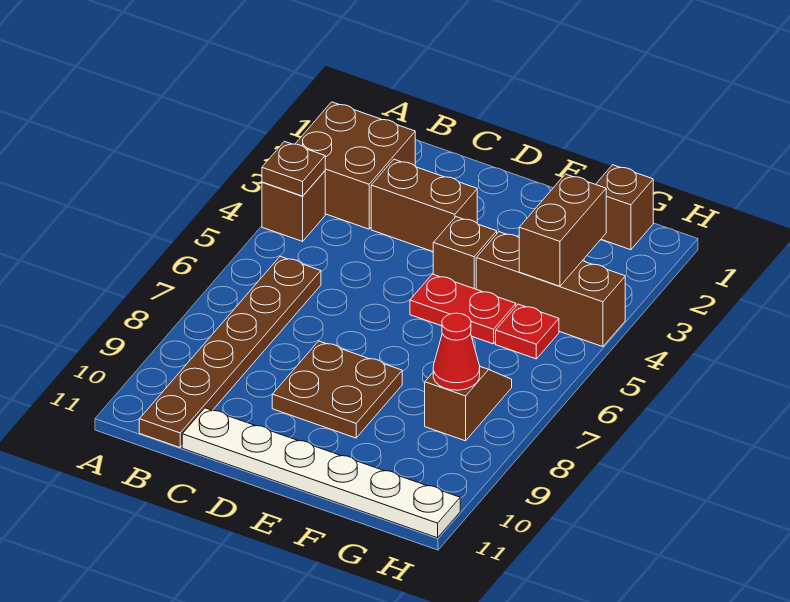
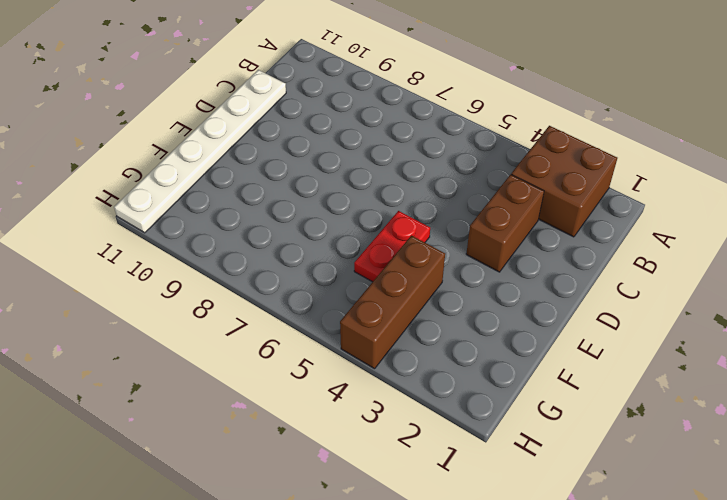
none -> brown 1x1 brick [262,171,325,241]
none -> brown 1x6 plate [139,256,321,447]
none -> brown 2x2 plate [272,341,402,438]

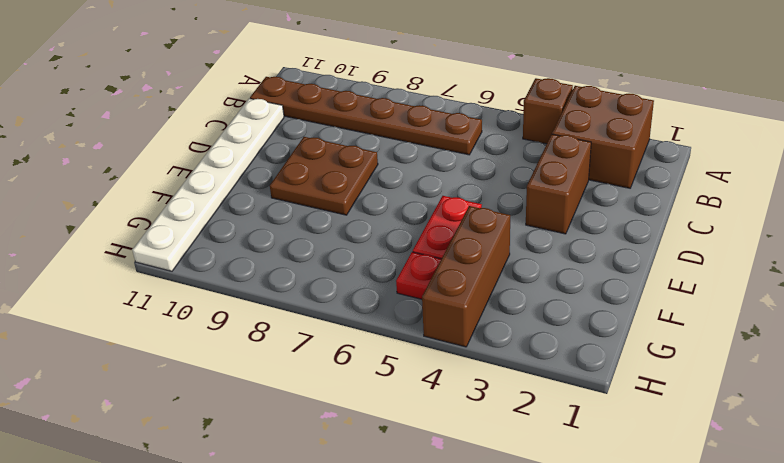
none -> brown 1x1 brick [433,217,497,289]
none -> brown 1x1 brick [596,165,653,250]
none -> brown 1x2 slope [425,367,512,441]

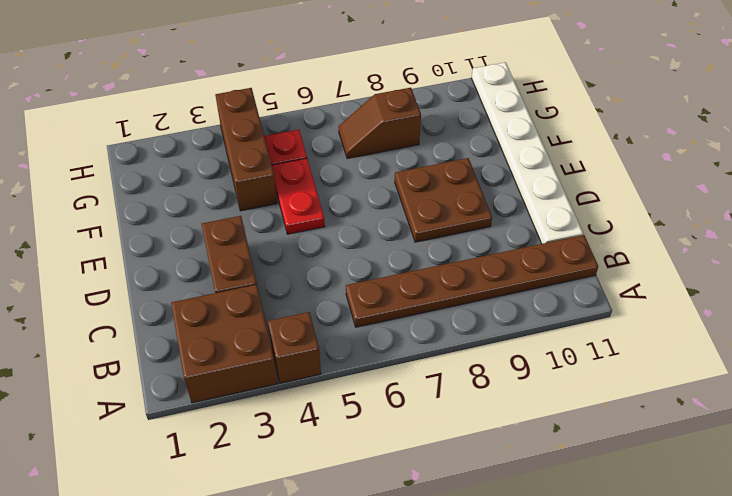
none -> brown 1x1 brick [433,217,497,289]
none -> brown 1x1 brick [596,165,653,250]
none -> brown 1x1 plate [262,141,325,196]

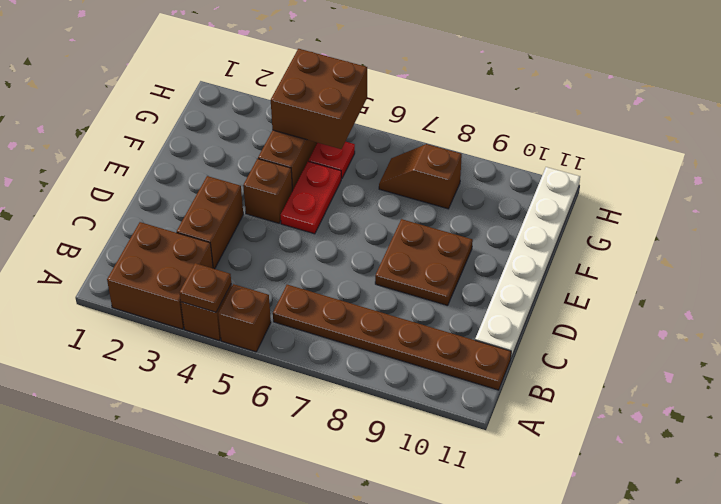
brown 1x1 brick [218,284,271,352] -> brown 1x1 brick moved to [596,165,653,250]
brown 2x2 brick [271,49,367,149] -> brown 1x2 brick [519,174,606,286]
none -> red 1x1 cone [433,313,480,390]

